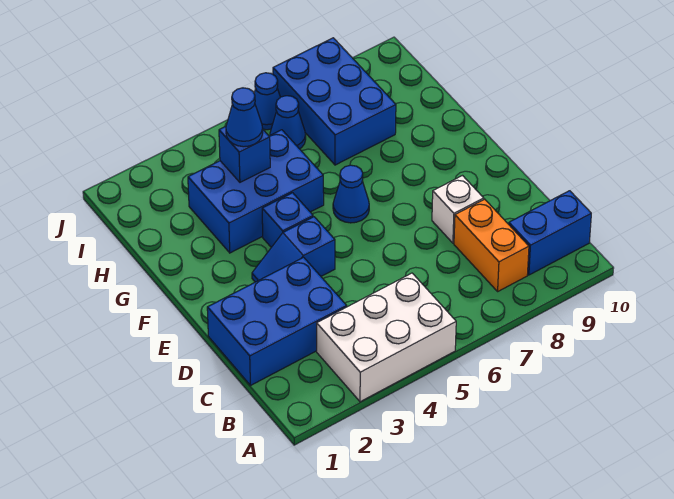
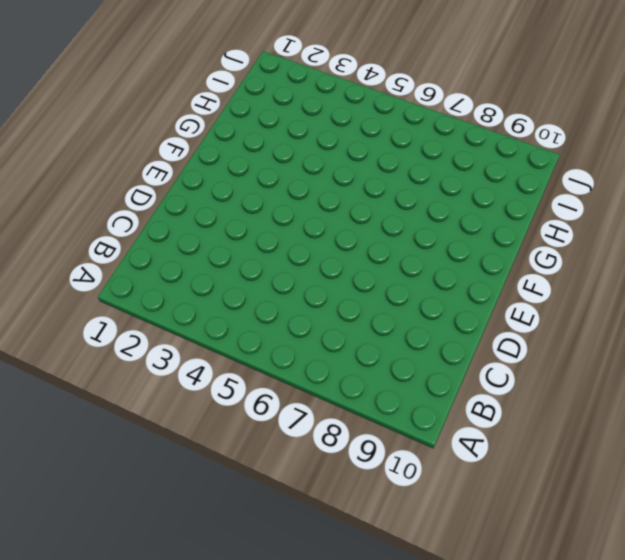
none -> white 2x3 brick [317,273,456,402]
none -> orange 1x2 brick [454,199,529,291]
none -> blue 1x2 brick [509,191,591,275]

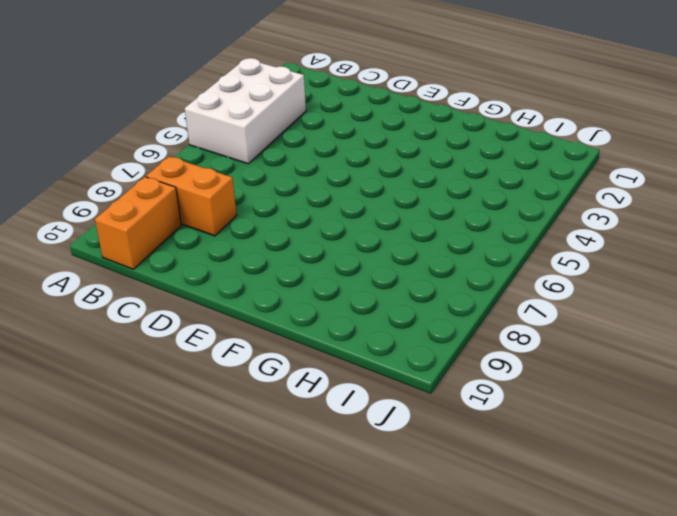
orange 1x2 brick [95,177,181,269] -> blue 1x2 brick [509,191,591,275]
none -> blue 2x3 brick [207,257,347,386]
none -> white 1x1 brick [432,176,484,243]
none -> blue 1x2 slope [252,217,335,282]

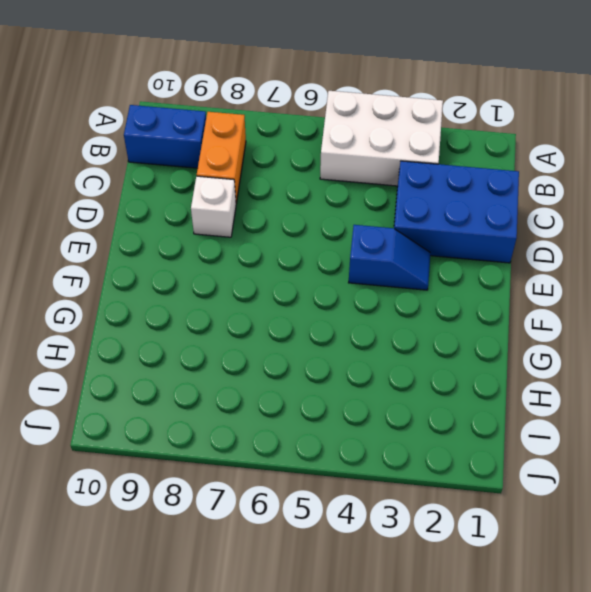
none -> blue 1x1 brick [262,193,313,247]
none -> blue 1x1 cone [333,165,369,223]
none -> blue 2x3 brick [188,130,324,253]

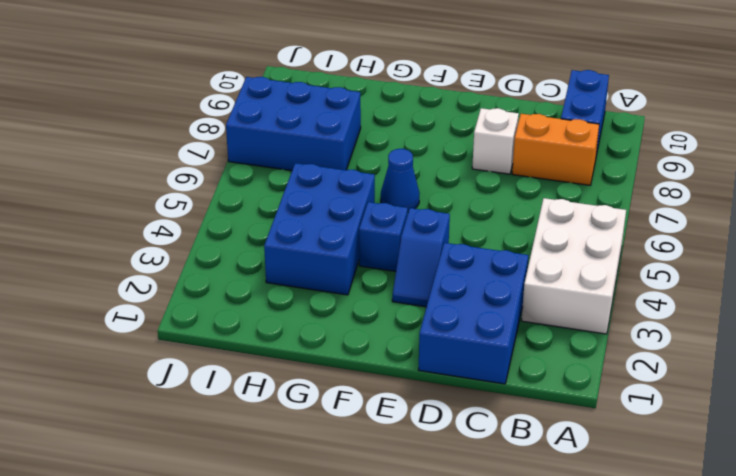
none -> blue 1x1 cone [270,96,306,149]
none -> blue 1x1 cone [254,73,280,130]
none -> blue 1x1 brick [219,126,270,182]

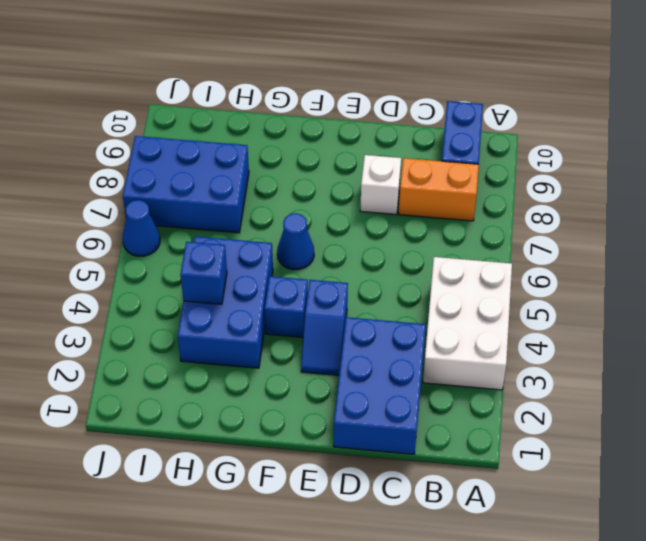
none -> blue 1x1 cone [270,96,306,149]
none -> blue 1x1 cone [226,88,263,147]

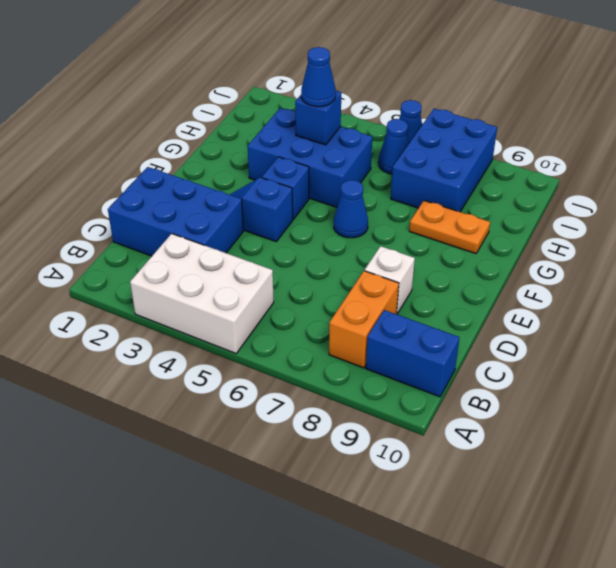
orange 1x2 plate [409,201,490,254] -> none

